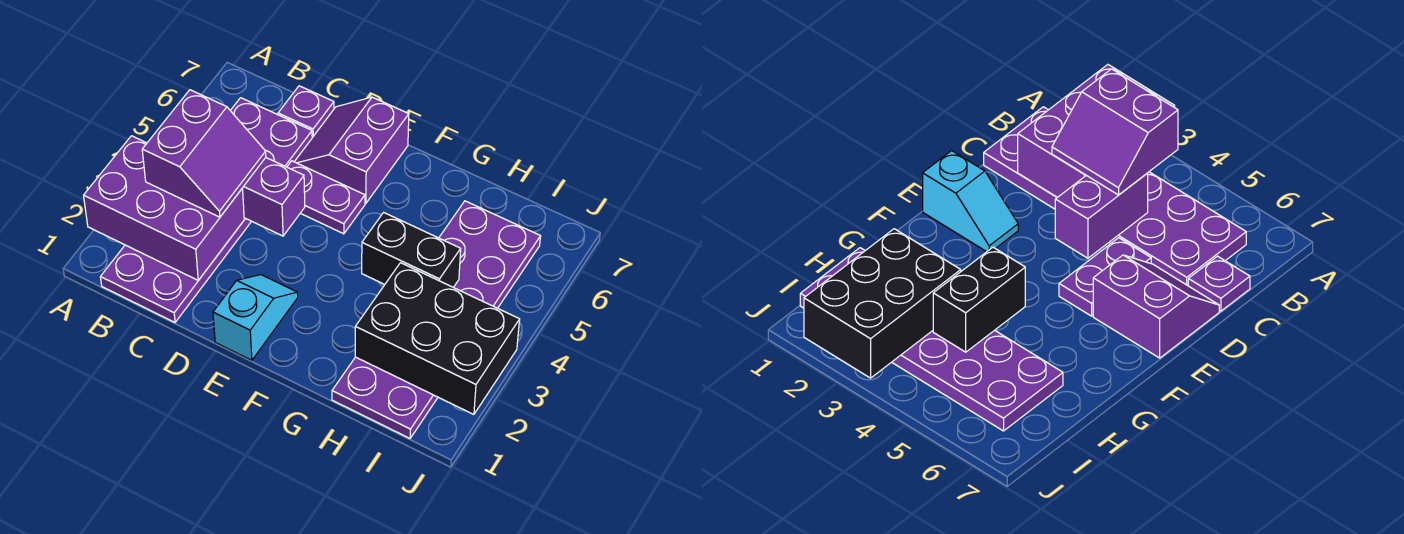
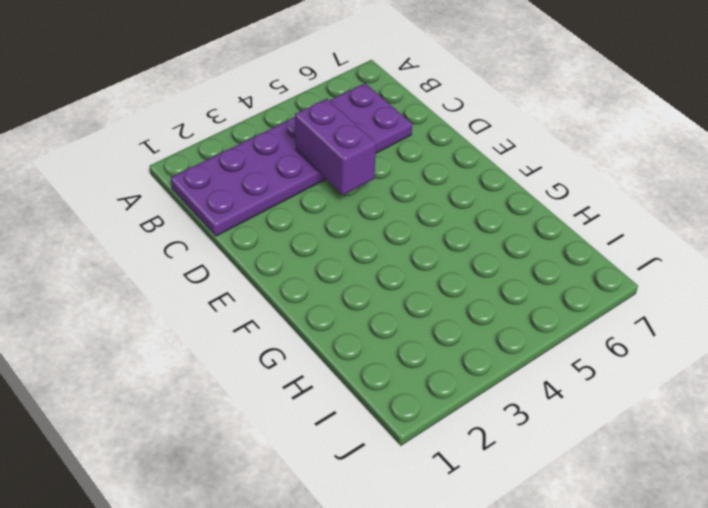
none -> purple 1x1 plate [278,86,334,138]
none -> purple 1x2 plate [287,161,365,234]

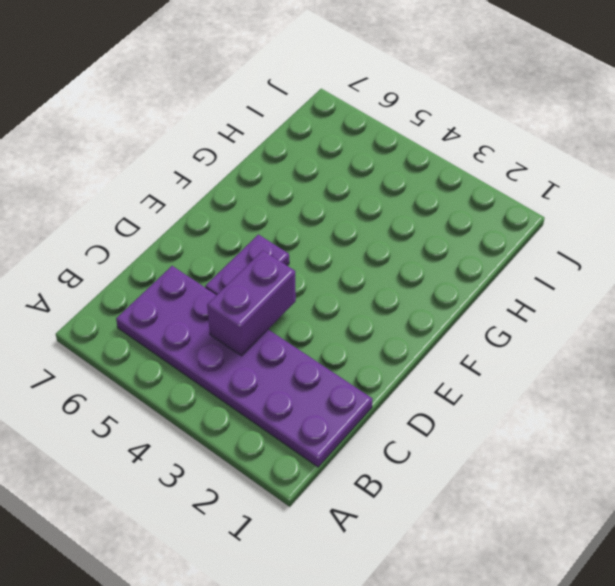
none -> purple 1x1 plate [278,86,334,138]
none -> purple 2x2 slope [295,97,409,203]

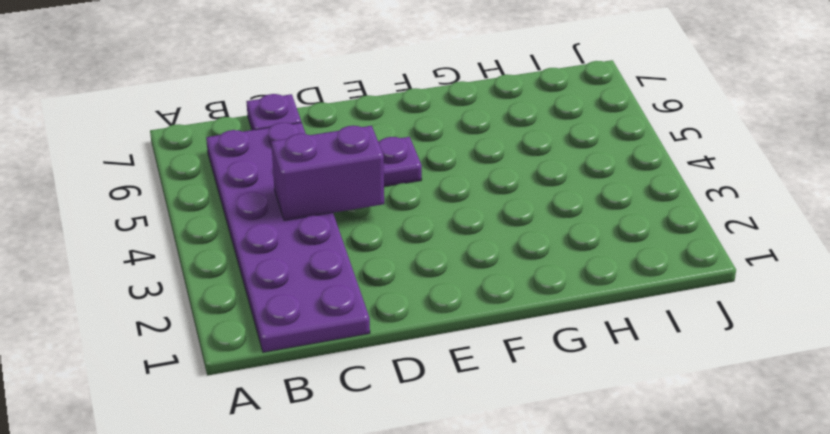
none -> purple 2x2 slope [295,97,409,203]
none -> cyan 1x2 slope [213,275,298,360]

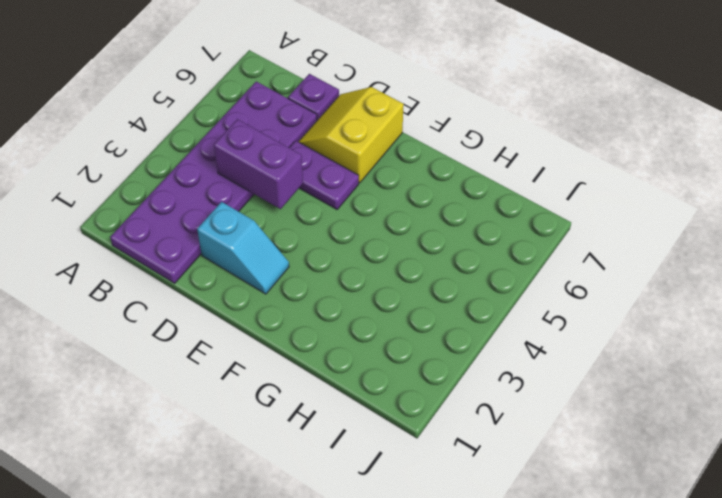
cyan 1x2 slope [197,202,289,294] -> cyan 1x2 slope turned to [213,275,298,360]
yellow 2x2 slope [299,87,404,183] -> purple 2x2 slope [295,97,409,203]
none -> purple 2x6 plate [332,201,541,438]
none -> purple 2x3 brick [84,136,244,280]

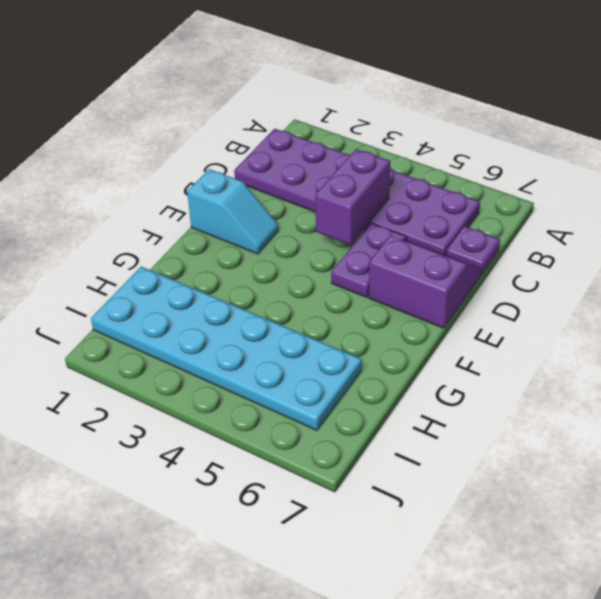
cyan 2x6 plate [91,267,362,430] -> purple 2x6 plate [332,201,541,438]
none -> purple 2x3 brick [84,136,244,280]
none -> black 1x2 brick [362,212,461,287]

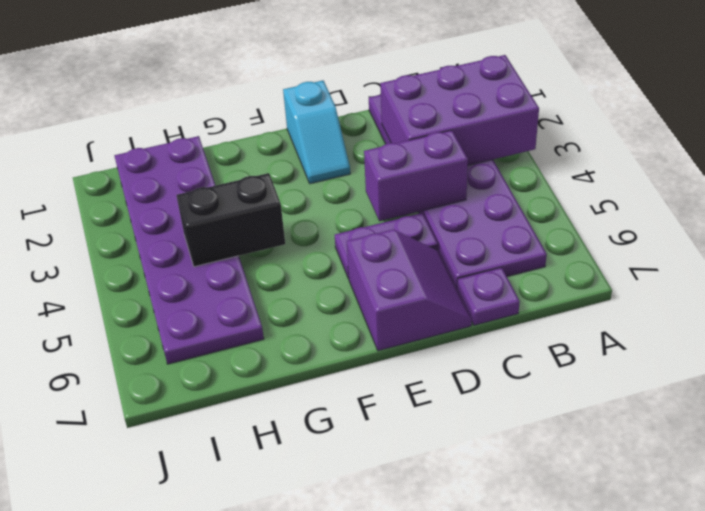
none -> black 2x3 brick [355,263,520,414]
none -> purple 2x2 slope [142,90,266,217]

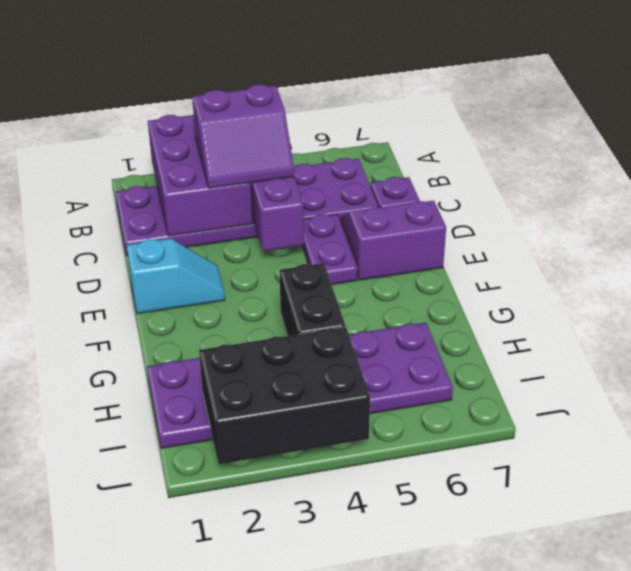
black 2x3 brick [199,327,370,464] -> black 2x3 brick turned to [355,263,520,414]

